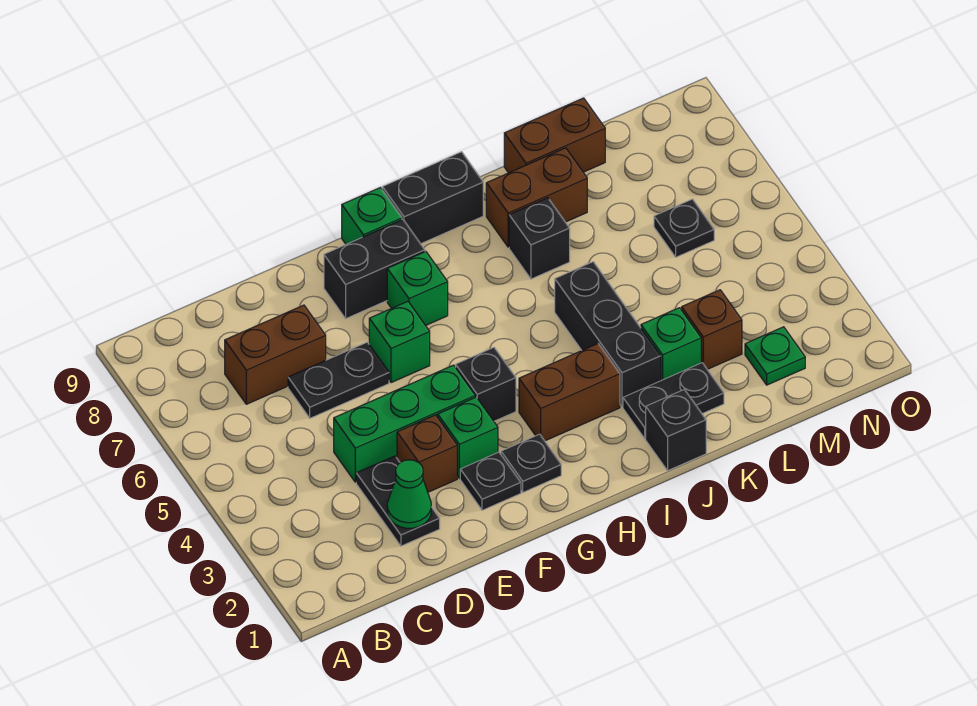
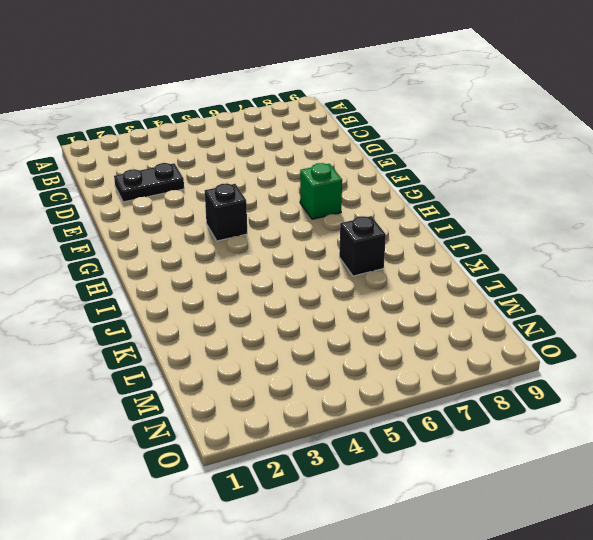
none -> brown 1x2 brick [225,305,326,404]
none -> green 1x3 brick [334,365,475,482]
none -> black 1x2 plate [288,342,389,418]

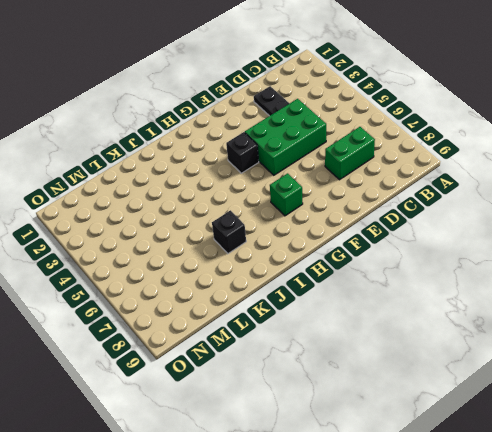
green 1x2 brick [325,127,375,180] -> brown 1x2 brick [225,305,326,404]
green 2x3 brick [245,99,326,175] -> green 1x3 brick [334,365,475,482]
none -> black 1x2 plate [288,342,389,418]
none -> brown 1x1 brick [397,415,457,492]
none -> black 1x1 plate [460,452,521,510]

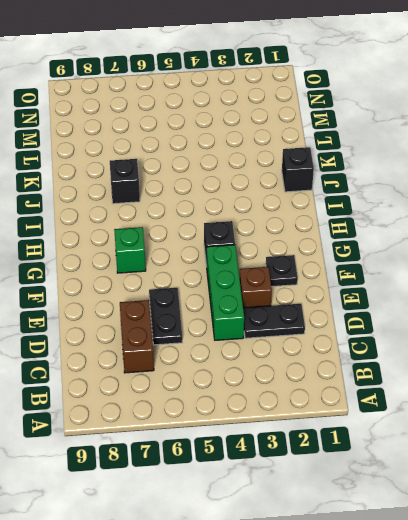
none -> green 1x1 brick [438,397,498,478]
none -> green 1x1 brick [369,301,430,383]
none -> black 1x2 brick [324,220,425,319]

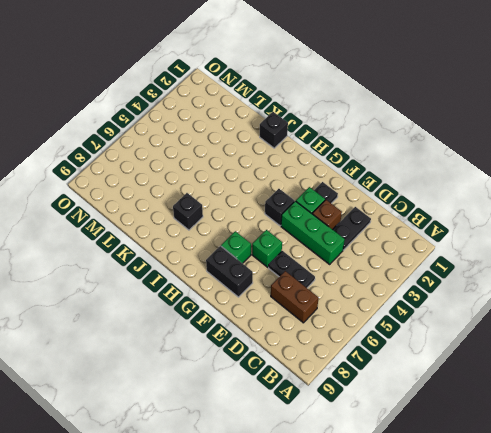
none -> black 1x1 plate [501,434,561,492]
none -> green 1x1 brick [342,188,402,244]
none -> brown 1x2 brick [519,344,620,441]

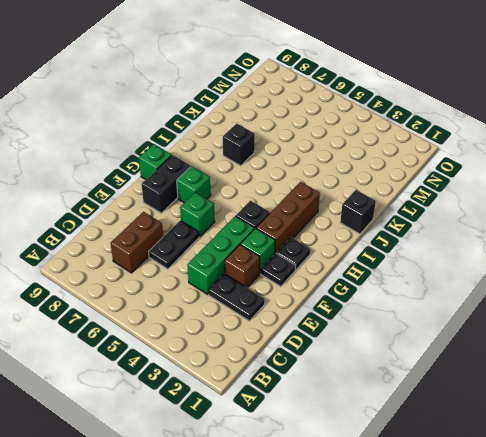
brown 1x3 brick [256,182,320,253] -> brown 1x2 brick [519,344,620,441]
none -> black 1x2 brick [382,152,483,244]
none -> black 1x2 plate [623,363,724,439]
none -> black 1x3 brick [555,262,661,407]

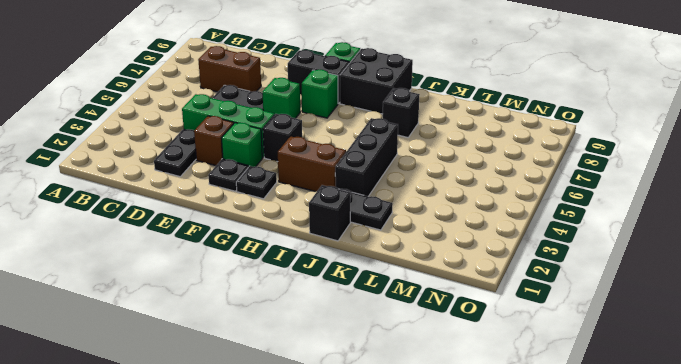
black 2x2 brick [340,48,413,114] -> black 1x2 brick [382,152,483,244]
none -> brown 1x2 brick [486,148,587,247]
none -> green 1x1 brick [641,308,701,381]
none -> brown 1x2 brick [504,98,605,173]

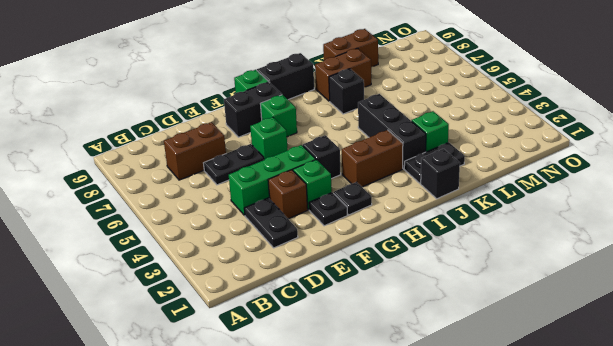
none -> brown 1x1 brick [682,290,742,369]
none -> green 1x1 plate [745,327,805,385]
none -> black 1x1 plate [654,199,714,257]

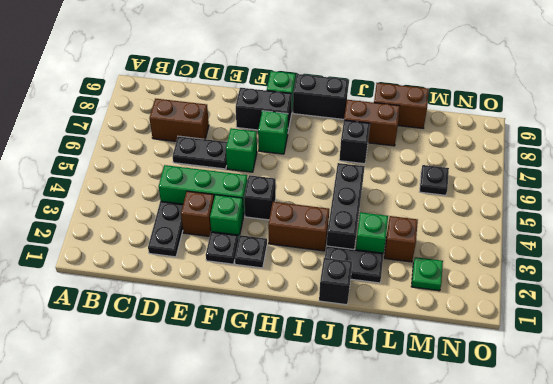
none -> green 1x1 cone [387,460,431,528]

